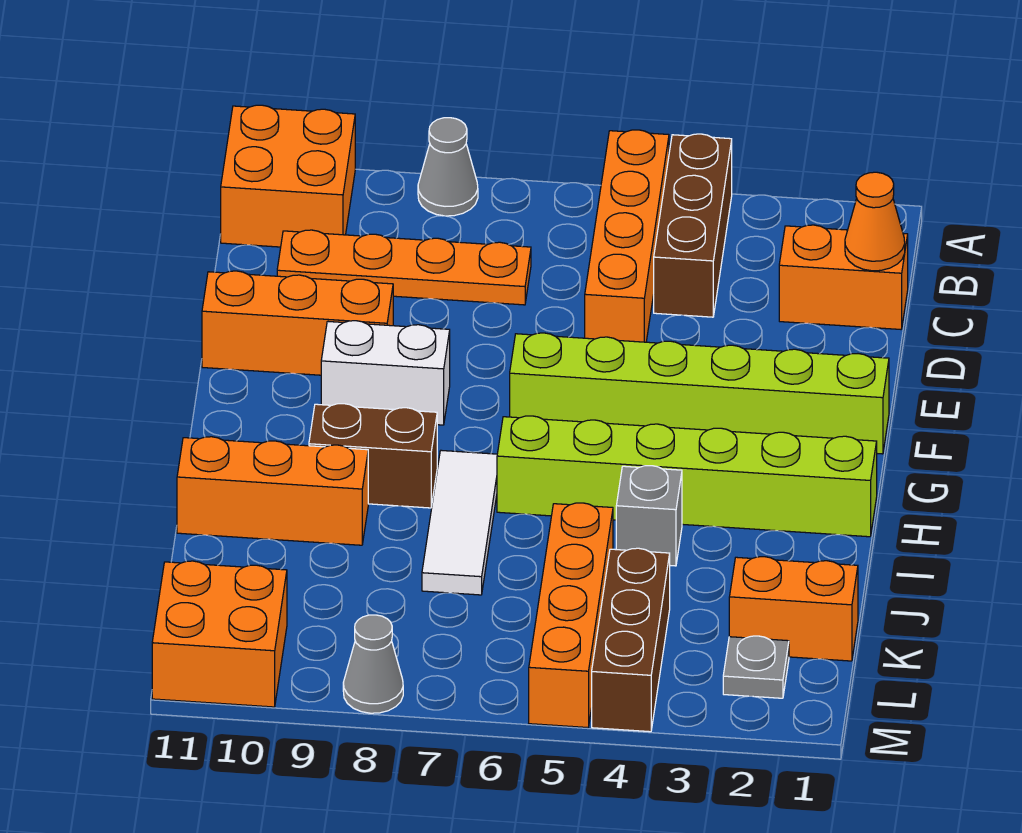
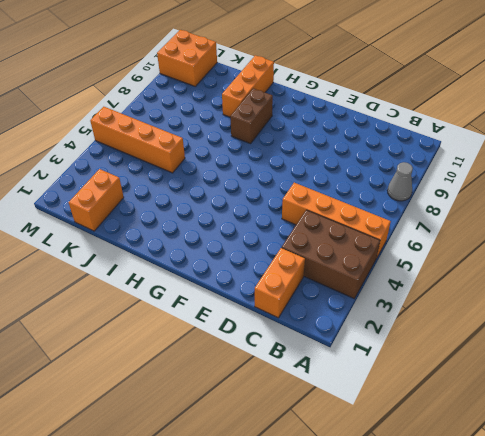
brown 2x3 brick [282,210,380,299] -> brown 1x3 brick [654,134,732,317]
none -> orange 2x2 brick [221,105,355,247]
none -> orange 1x4 plate [277,230,531,305]
none -> orange 1x3 brick [202,271,393,375]

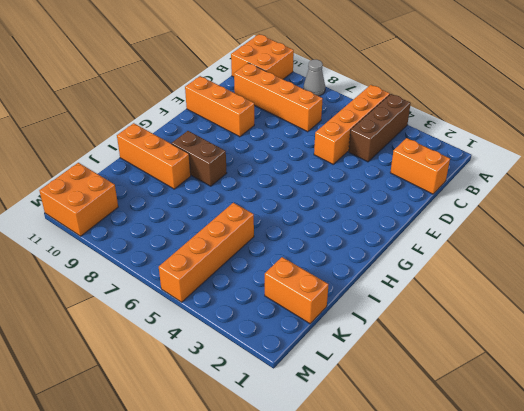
orange 1x4 brick [234,63,323,132] -> orange 1x4 plate [277,230,531,305]
none -> lime 1x6 brick [510,333,889,454]
none -> white 1x2 brick [321,321,450,425]
none -> lime 1x6 brick [497,416,877,537]

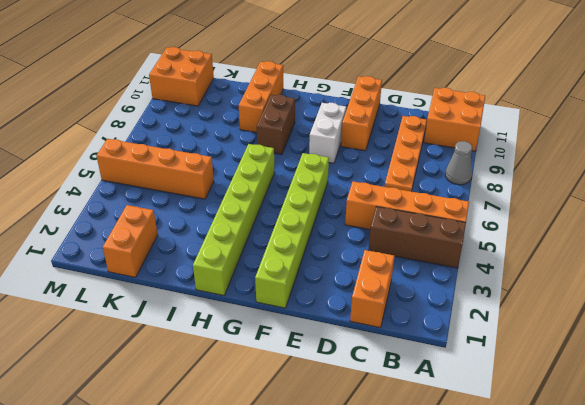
none -> white 1x3 tile [422,450,497,595]
none -> grey 1x1 brick [616,466,682,566]
none -> brown 1x3 brick [592,548,670,732]

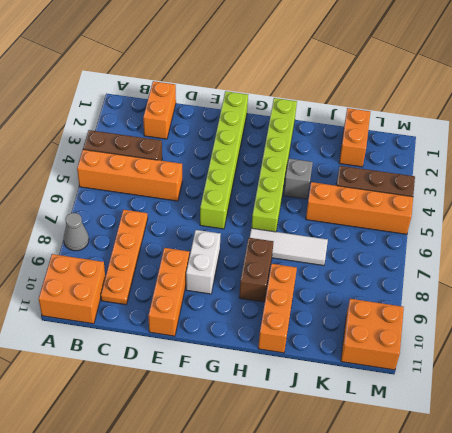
none -> grey 1x1 plate [723,636,789,698]
none -> grey 1x1 cone [343,615,403,713]
none -> orange 1x1 cone [845,172,905,271]

